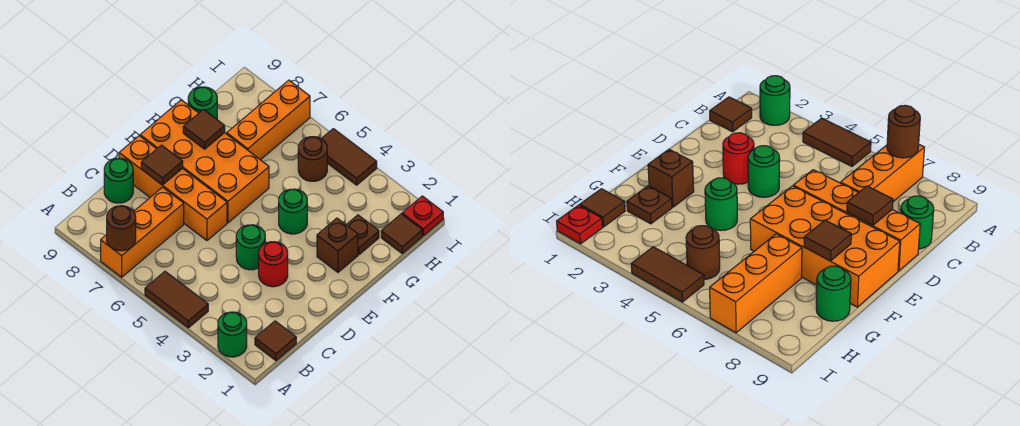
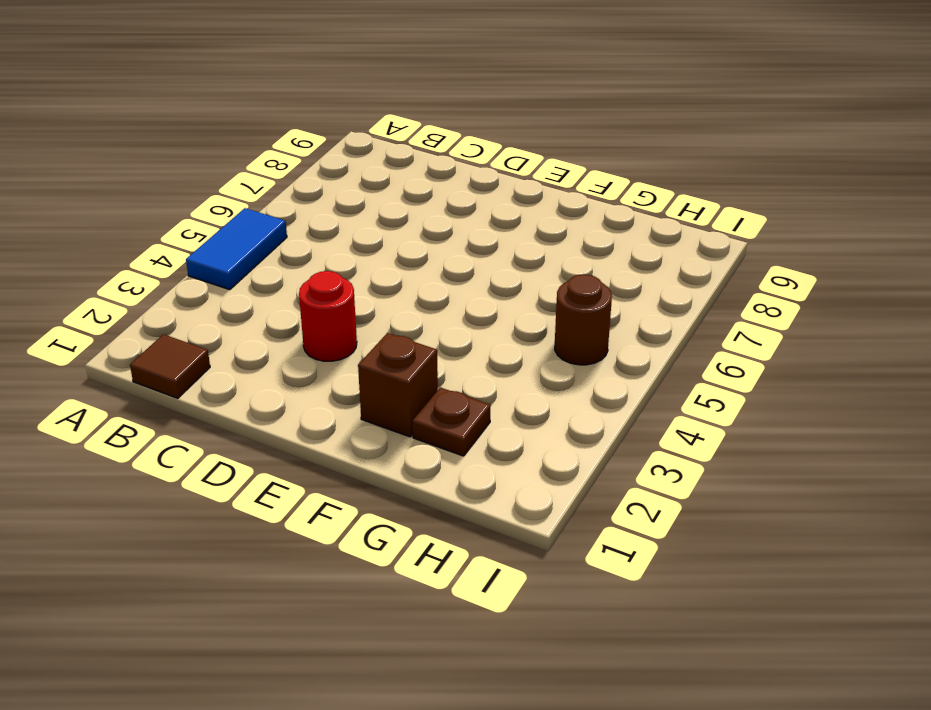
blue 1x2 tile [186,208,287,290] -> brown 1x2 tile [145,272,208,328]
none -> green 1x1 round brick [218,312,247,357]
none -> orange 1x3 brick [101,187,184,277]
none -> green 1x1 round brick [104,158,133,203]

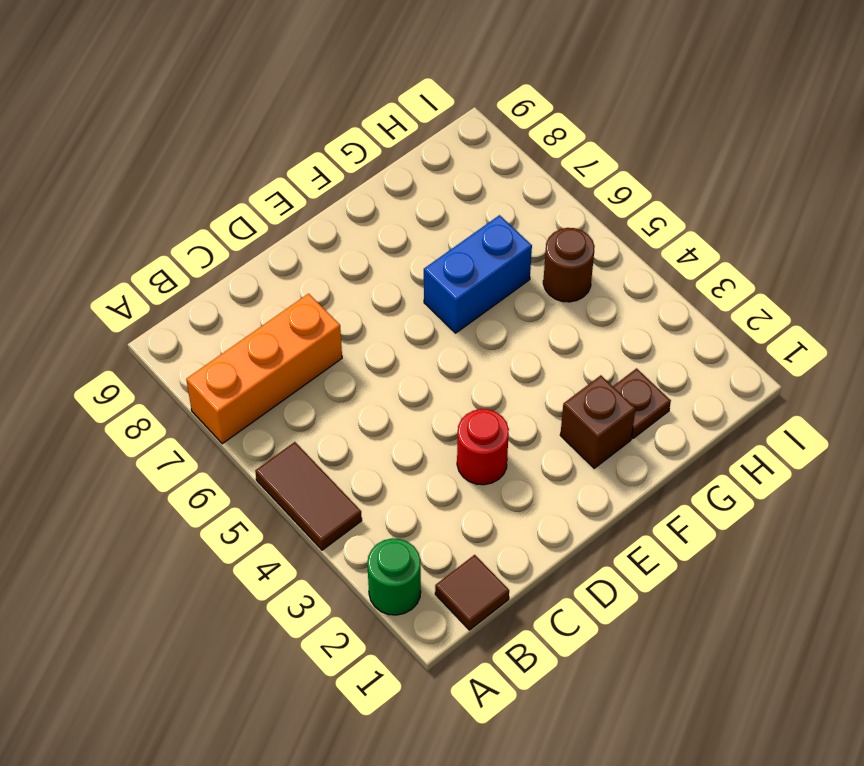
blue 1x2 brick [424,215,532,333] -> orange 2x4 brick [140,100,269,223]
none -> green 1x1 round brick [104,158,133,203]
none -> green 1x1 round brick [236,225,265,270]
none -> orange 1x4 brick [119,136,227,240]

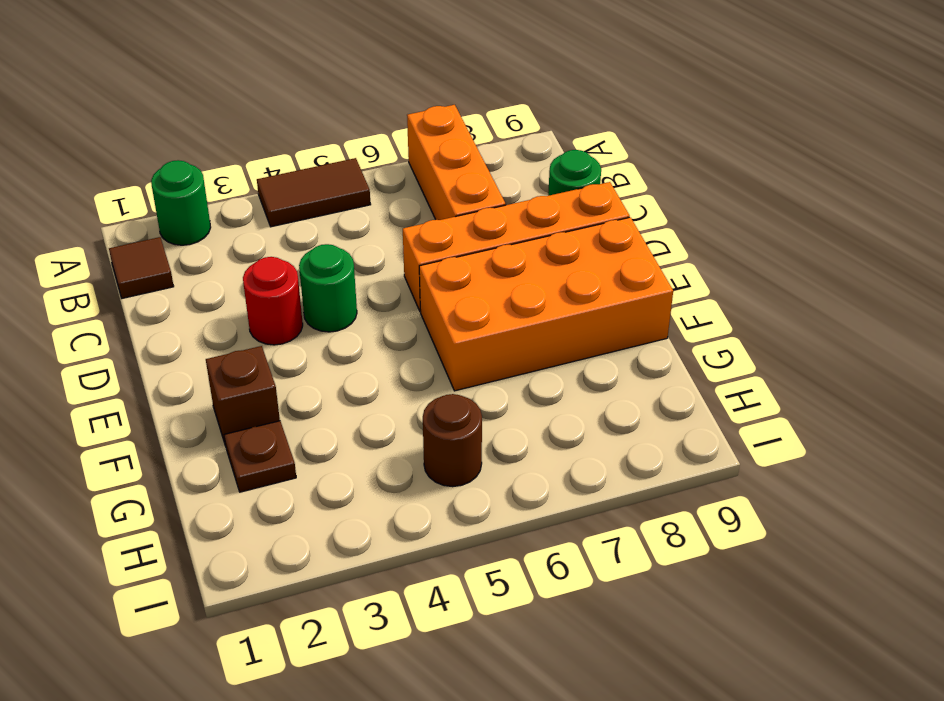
none -> green 1x1 round brick [279,189,307,234]
none -> orange 1x3 brick [227,80,310,160]
none -> green 1x1 round brick [188,87,217,119]

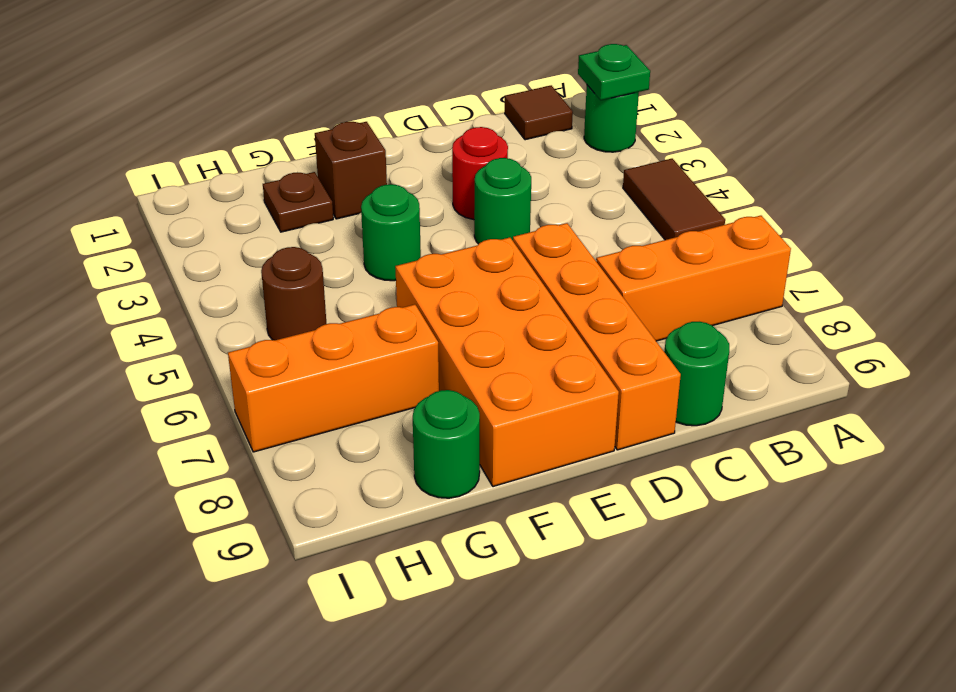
green 1x1 plate [578,44,650,100] -> none
none -> brown 1x1 tile [381,214,422,254]
none -> red 1x1 plate [402,196,443,236]
none -> brown 1x2 tile [321,129,377,185]

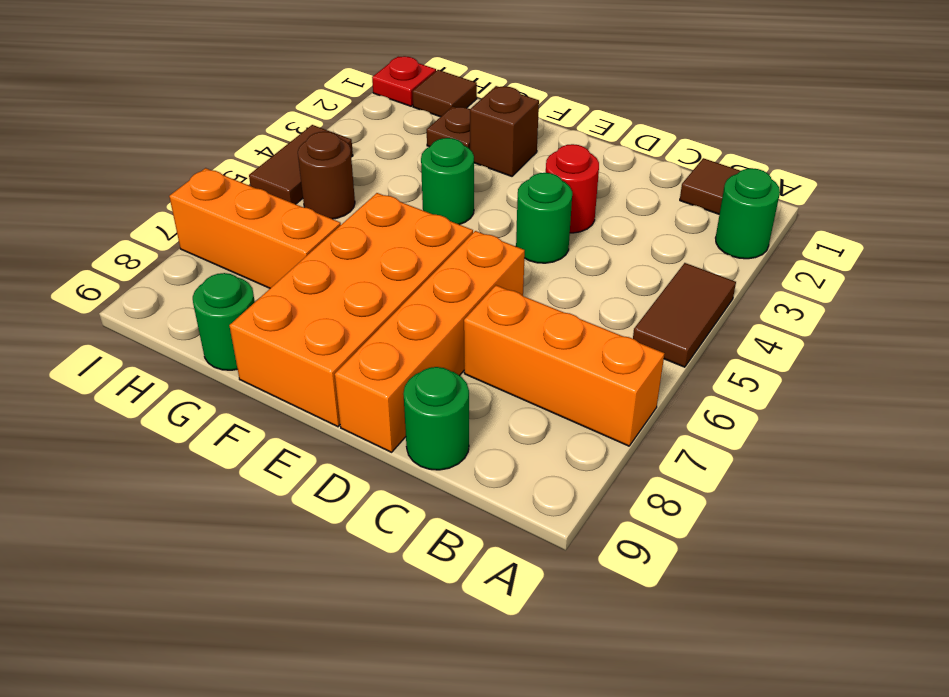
none -> brown 1x1 round brick [107,206,136,251]
none -> brown 1x1 tile [141,145,183,185]
none -> brown 1x1 tile [183,110,225,149]

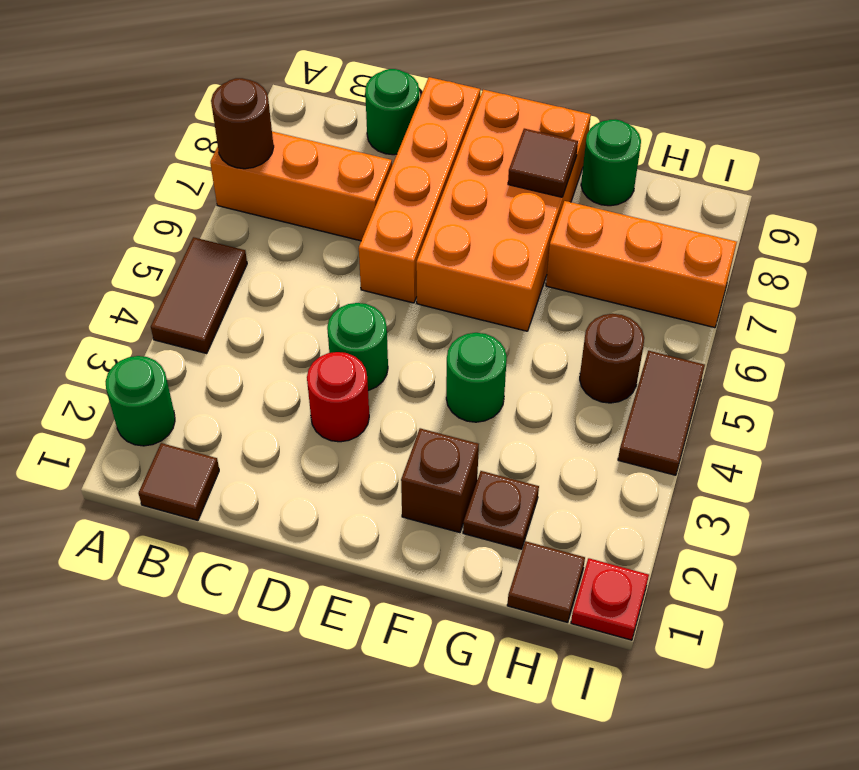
none -> brown 1x1 tile [141,145,183,185]

